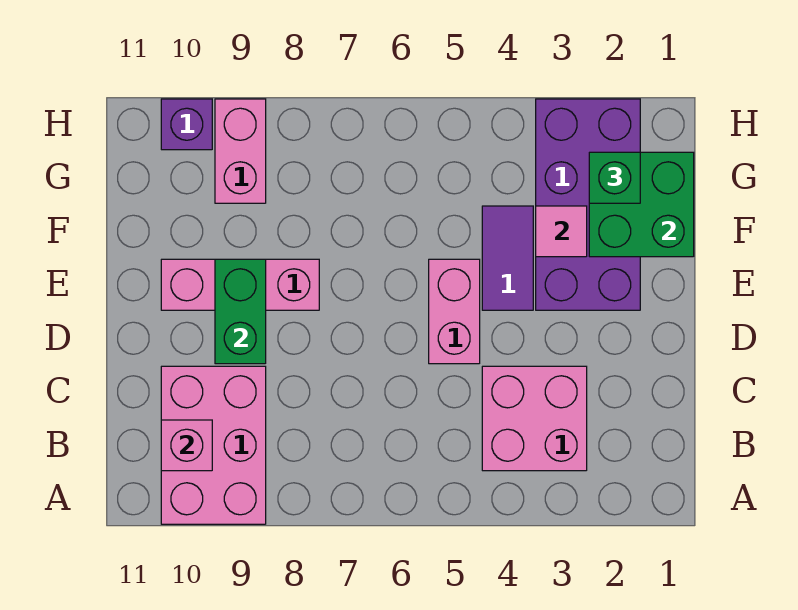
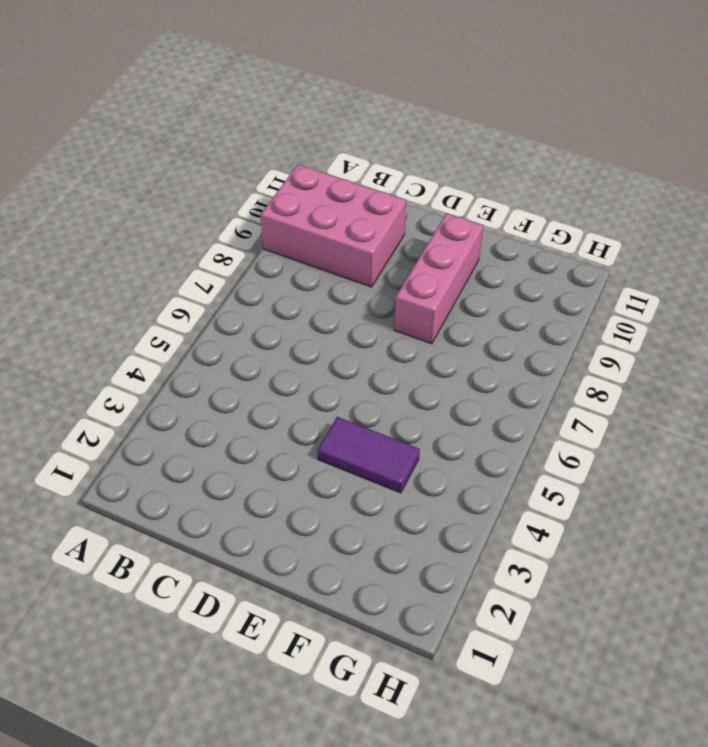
none -> pink 2x2 brick [482,366,587,471]
none -> pink 1x2 brick [429,259,480,364]
none -> purple 2x4 brick [536,99,640,310]

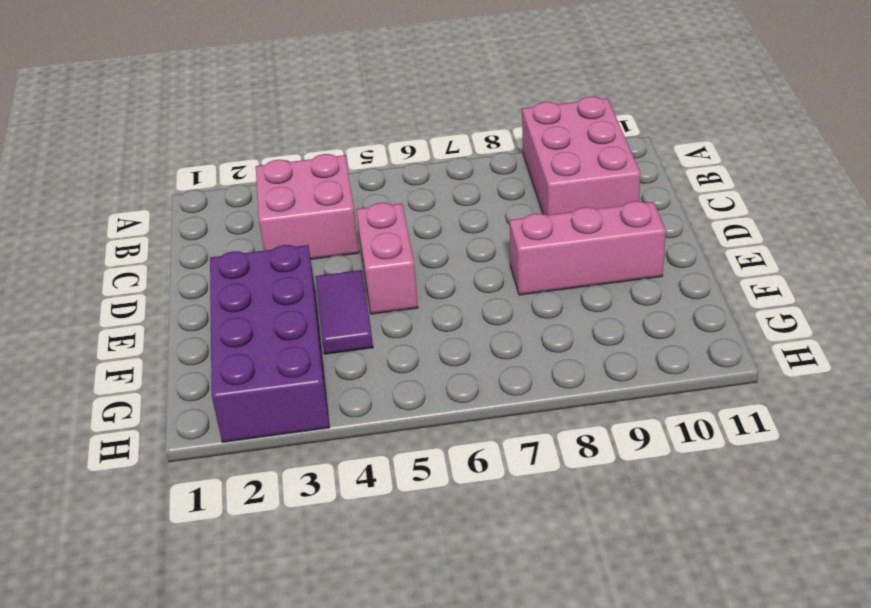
none -> pink 1x2 brick [215,99,266,203]
none -> purple 1x1 brick [161,99,212,150]
none -> pink 1x1 brick [161,420,212,471]

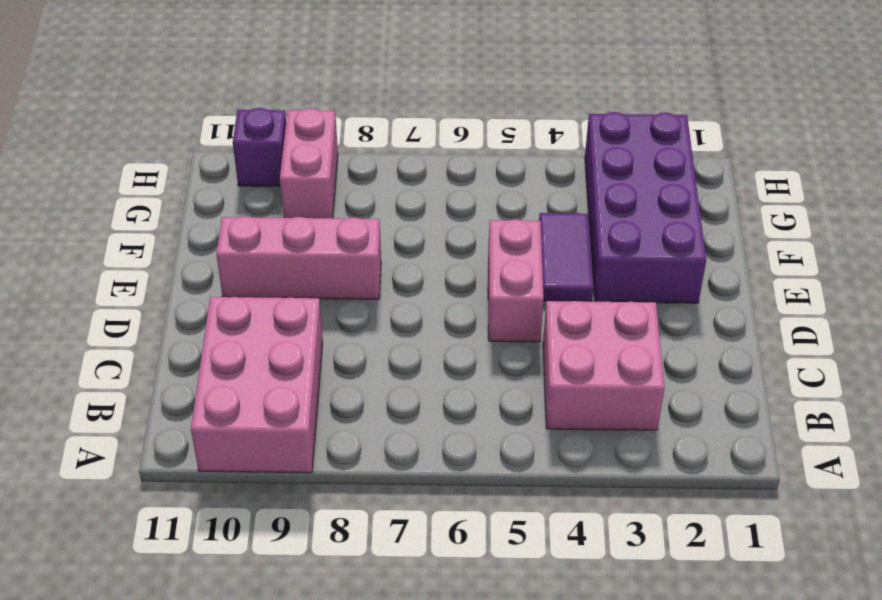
none -> pink 1x1 brick [161,420,212,471]
none -> green 1x2 brick [215,259,266,364]
none -> green 2x2 brick [589,152,694,257]

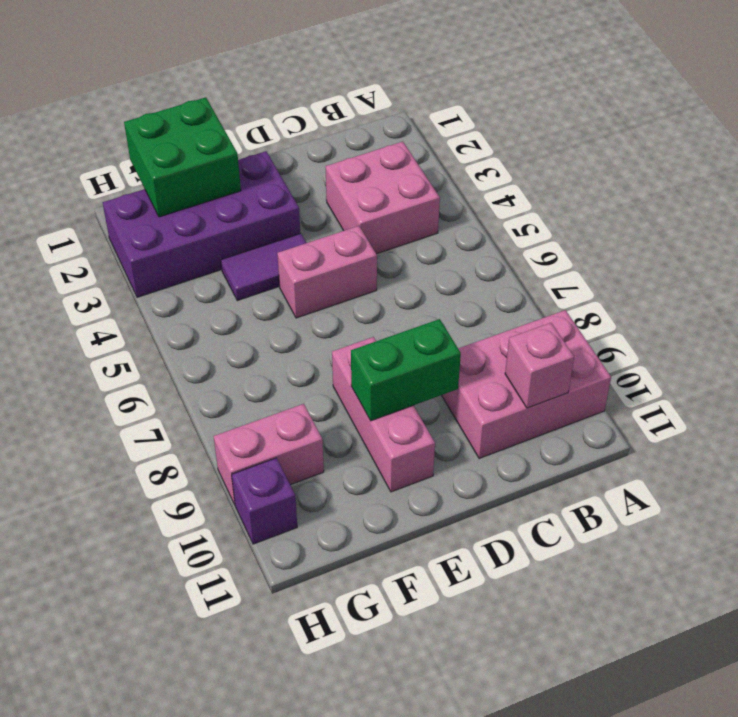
none -> pink 1x1 tile [536,206,587,257]
none -> green 1x1 brick [589,152,640,203]

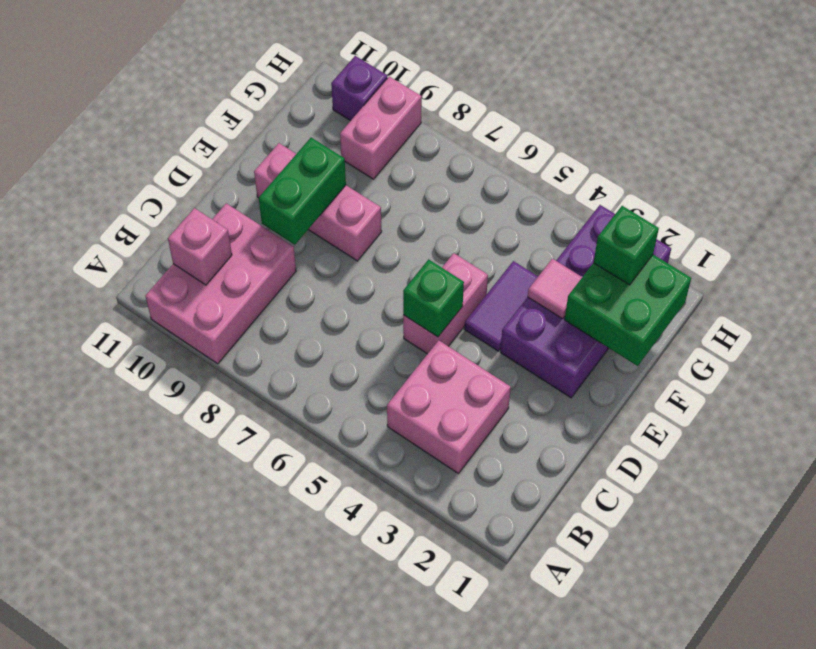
green 1x1 brick [403,259,464,337] -> none

